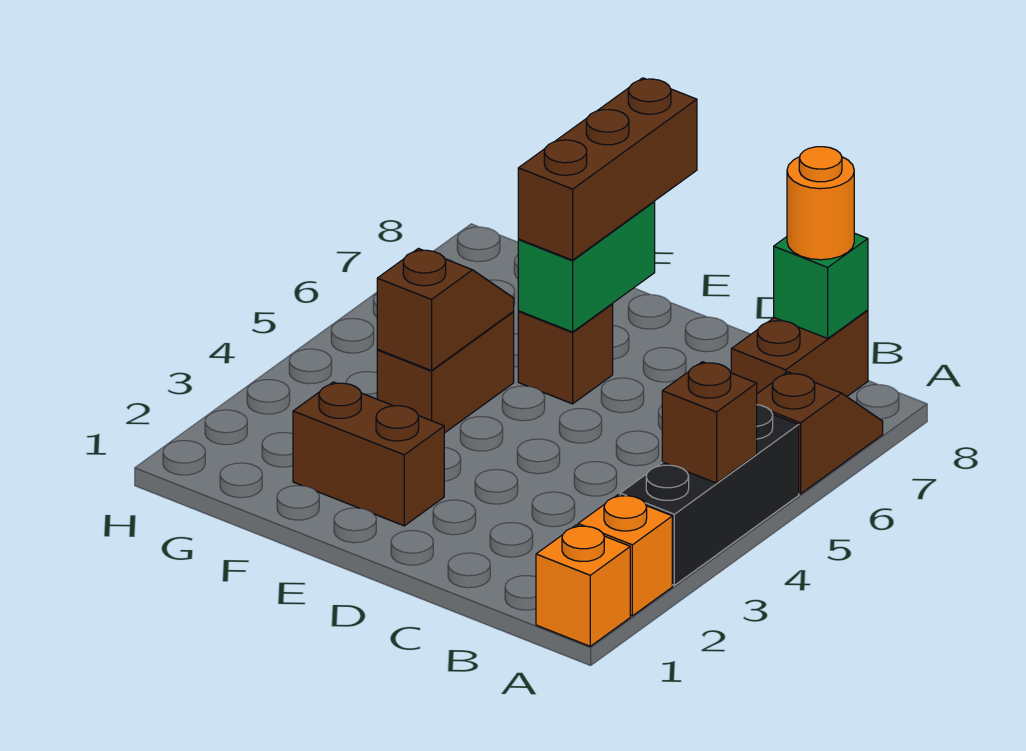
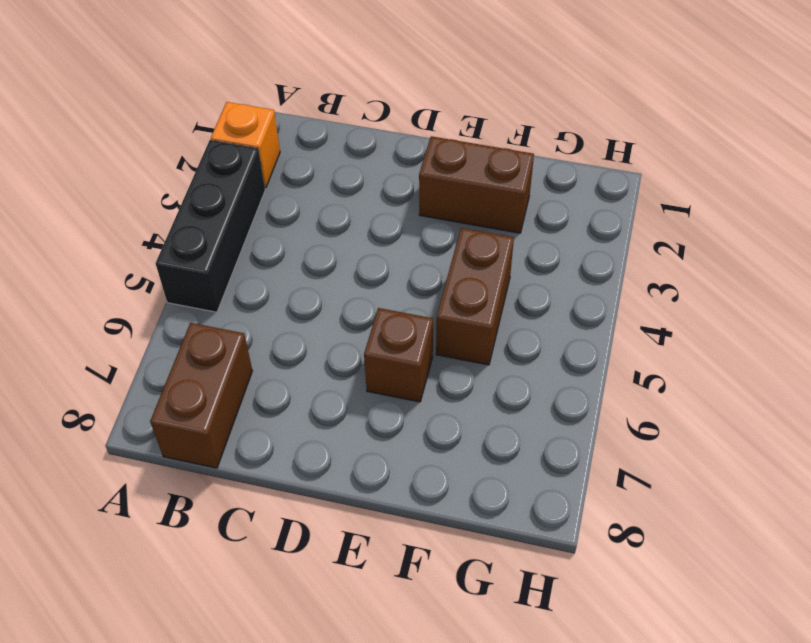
none -> orange 1x1 brick [536,525,630,646]
none -> brown 1x2 slope [757,372,883,494]
none -> brown 1x1 brick [662,362,757,483]

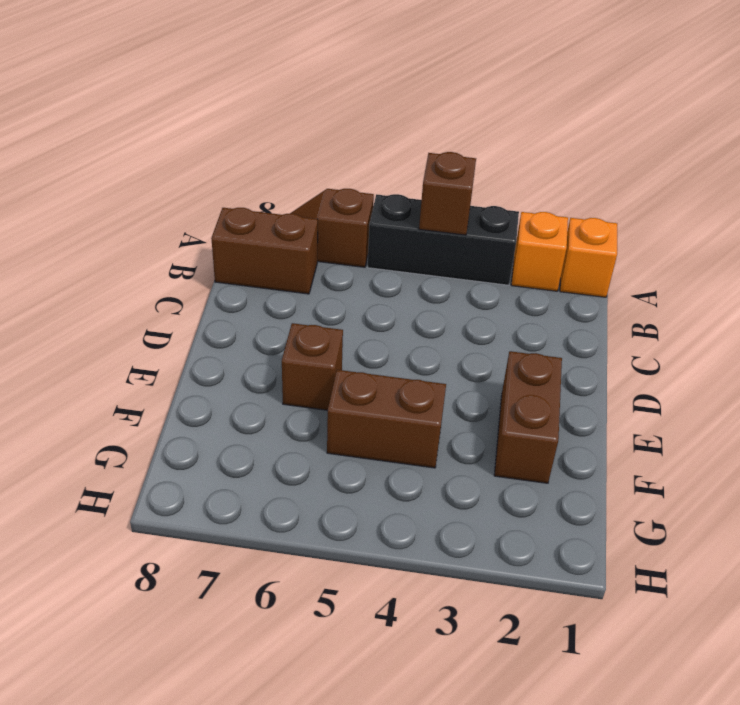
none -> green 1x1 brick [774,233,868,338]
none -> green 1x2 brick [518,202,655,332]
none -> brown 1x2 slope [377,248,514,371]

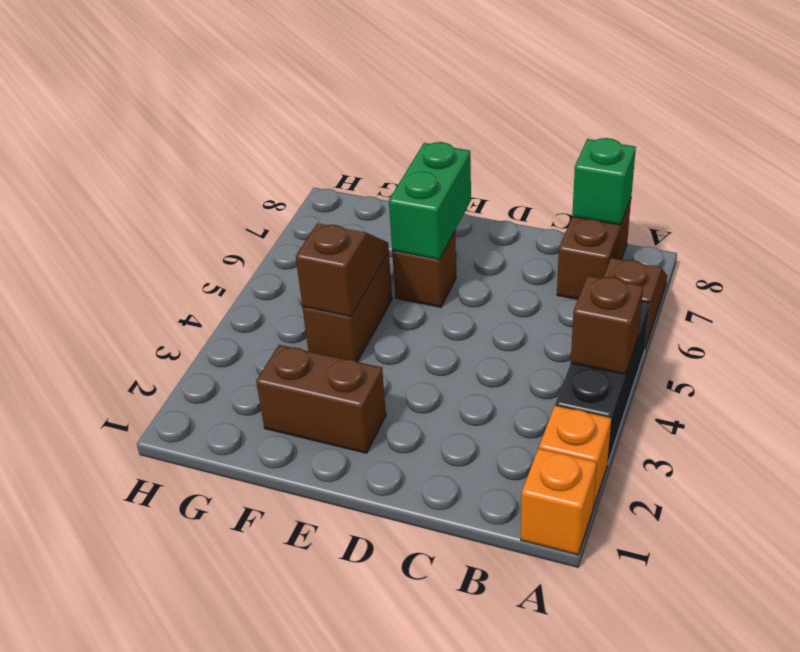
none -> orange 1x1 round brick [787,147,854,260]
none -> brown 1x3 brick [518,78,697,260]

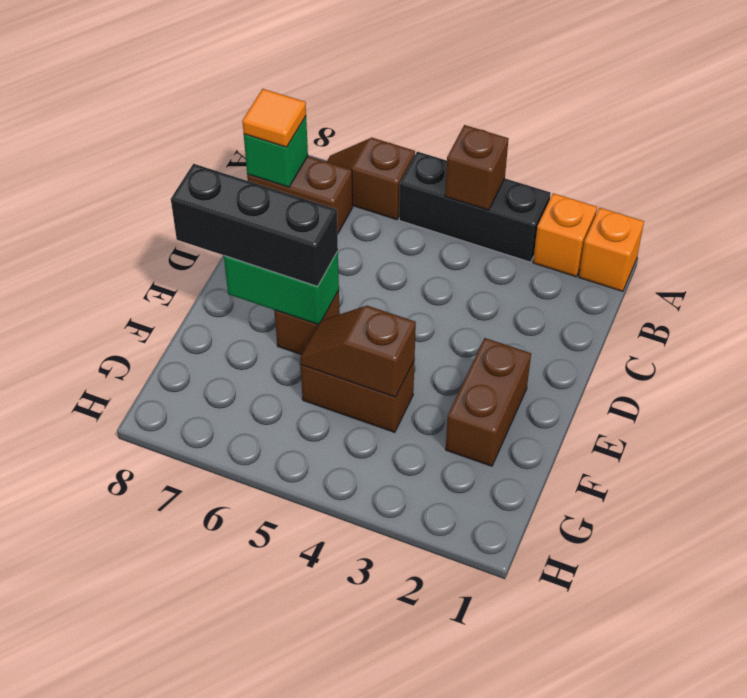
orange 1x1 tile [242,89,306,147] -> orange 1x1 round brick [787,147,854,260]
black 1x3 brick [171,164,338,286] -> brown 1x3 brick [518,78,697,260]

